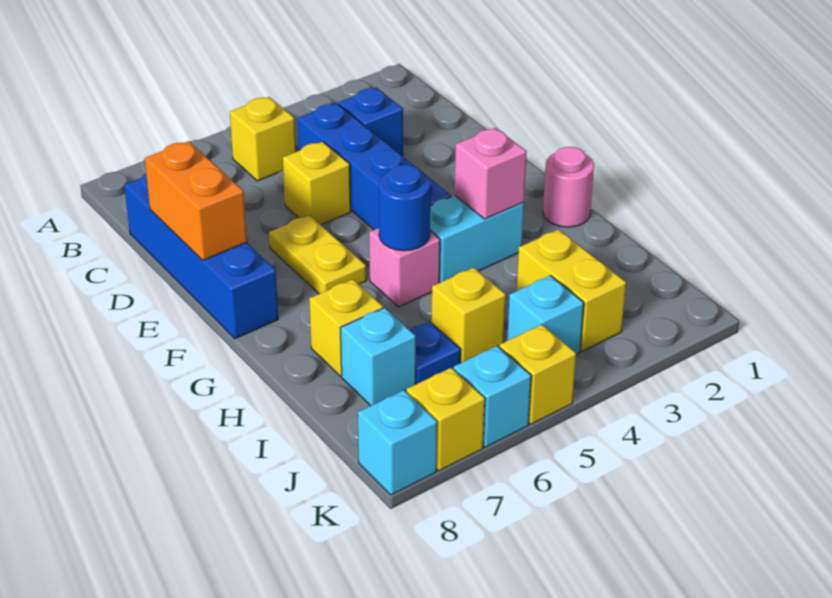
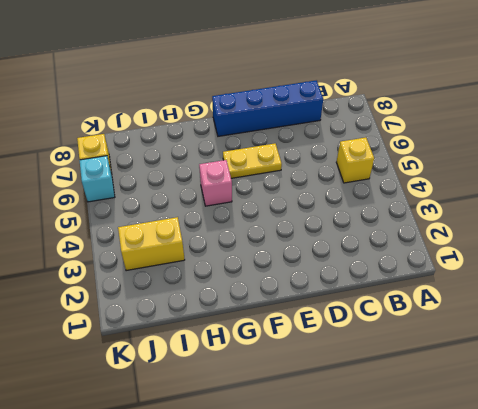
none -> blue 1x1 brick [338,88,403,156]
none -> blue 1x4 brick [298,103,451,230]
none -> yellow 1x1 brick [283,142,351,225]

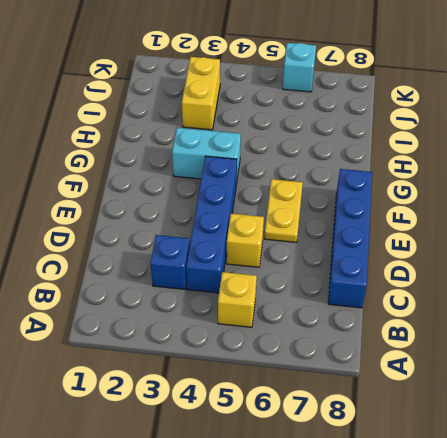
none -> pink 1x1 round brick [543,147,594,227]
none -> pink 1x1 brick [369,228,440,307]
none -> yellow 1x1 brick [309,279,383,376]

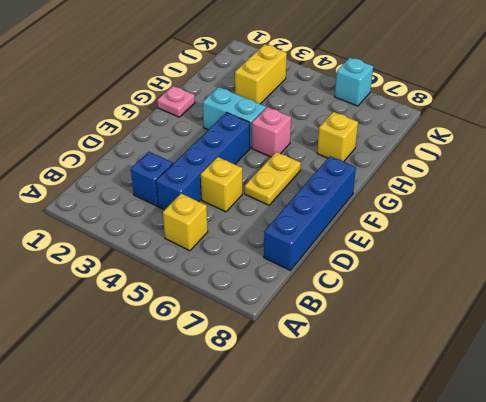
pink 1x1 plate [157,86,195,117] -> pink 1x1 round brick [543,147,594,227]
none -> yellow 1x1 brick [431,268,506,363]
none -> blue 1x1 plate [410,321,460,384]
none -> cyan 1x1 brick [341,308,416,406]

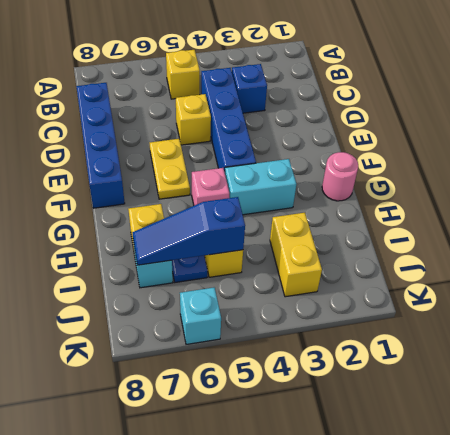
blue 1x3 slope [132,197,245,265] -> none
none -> cyan 1x1 brick [507,276,584,354]
none -> yellow 1x1 brick [499,325,576,425]
none -> yellow 1x1 brick [406,368,485,471]

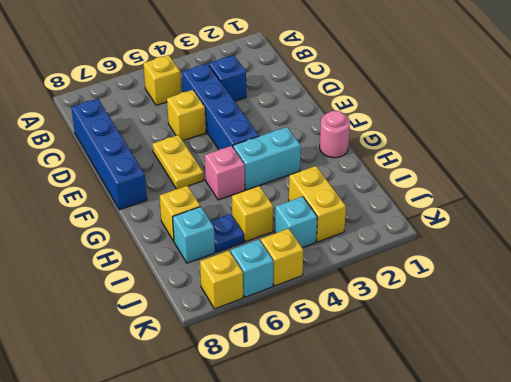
none -> cyan 1x1 brick [358,390,437,495]
none -> orange 1x2 brick [145,141,247,260]
none -> pink 1x1 brick [455,128,527,219]

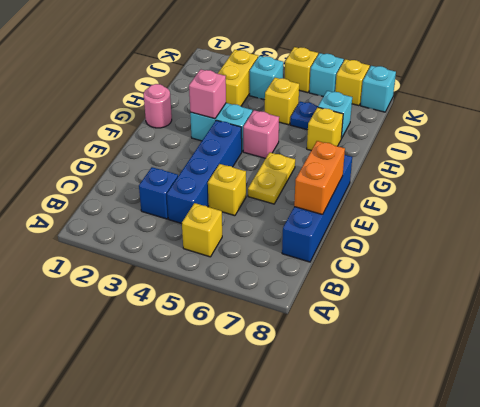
none -> blue 1x1 round brick [379,165,430,251]

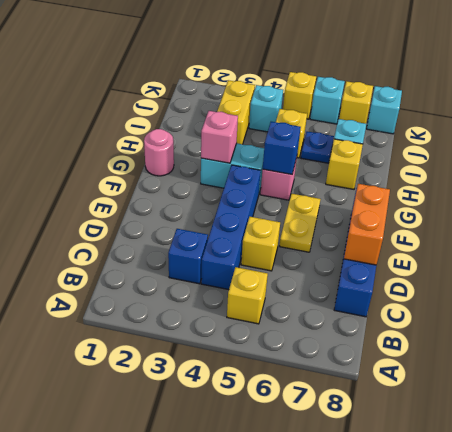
blue 1x1 brick [263,122,301,174] -> blue 1x1 round brick [379,165,430,251]

